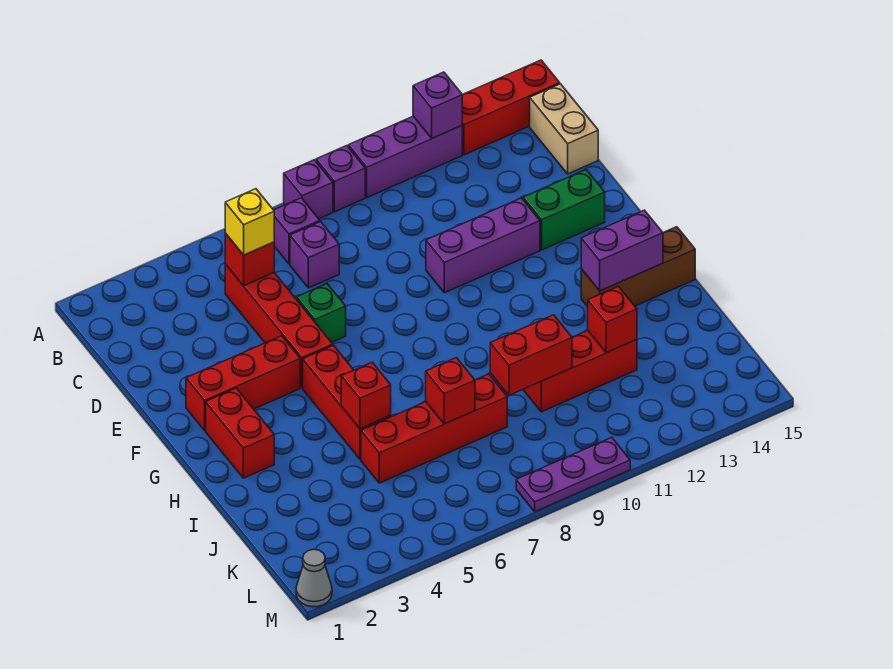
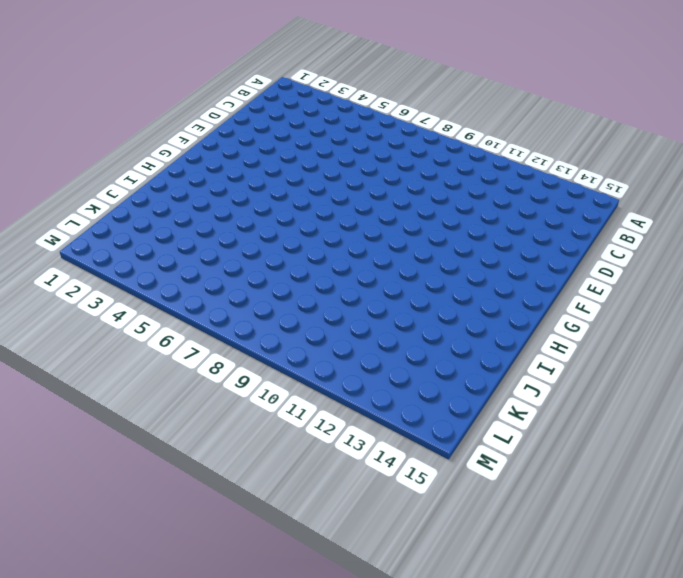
none -> purple 1x1 brick [284,160,333,219]
none -> purple 1x1 brick [316,146,365,212]
none -> purple 1x3 brick [348,116,462,197]

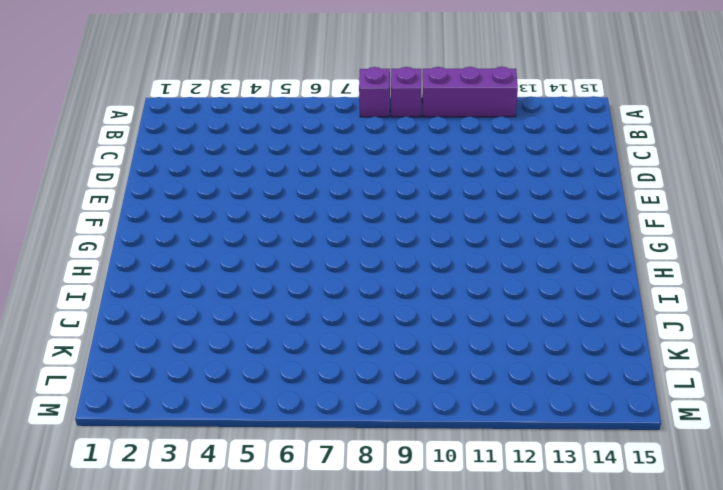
none -> red 1x3 brick [462,60,560,155]
none -> purple 1x1 brick [274,198,320,264]
none -> tan 1x2 brick [530,84,598,174]

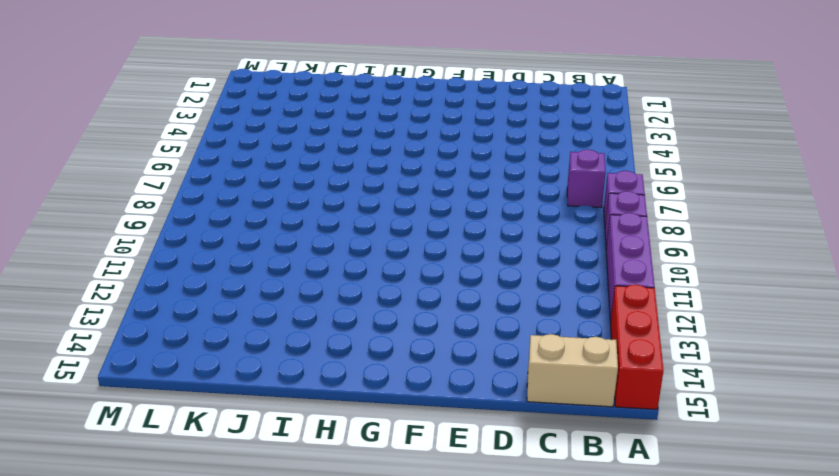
none -> red 1x4 brick [225,264,333,388]
none -> purple 1x1 brick [290,222,339,288]
none -> green 1x1 brick [296,284,346,343]

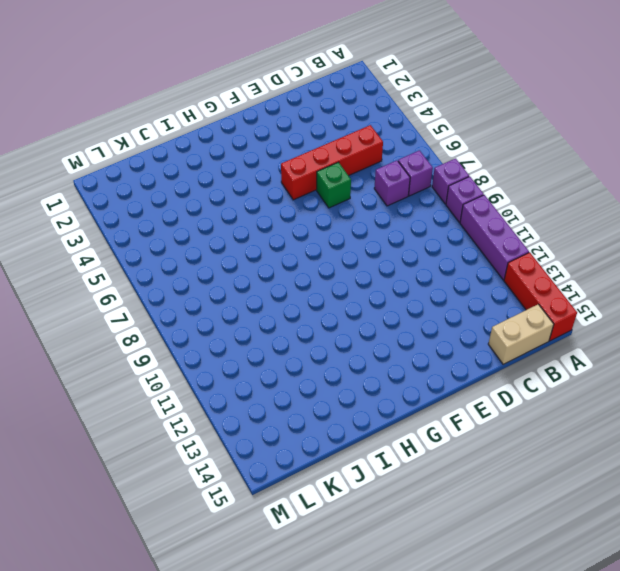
none -> purple 1x3 brick [426,198,540,293]
none -> green 1x2 brick [523,170,605,250]
none -> red 1x3 brick [186,336,300,430]

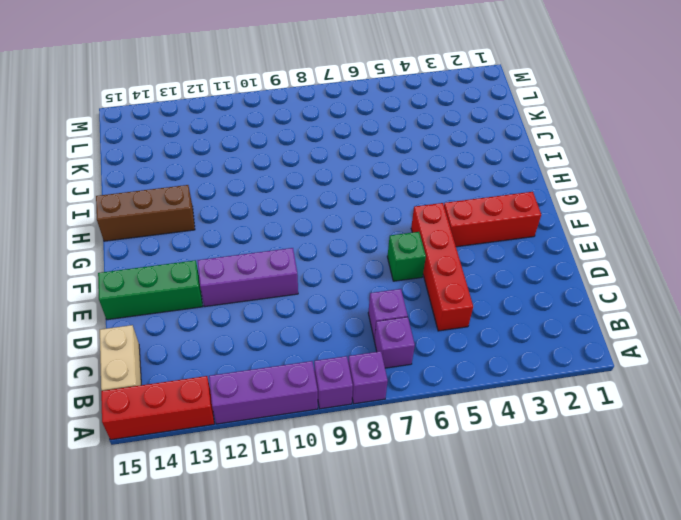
green 1x3 brick [98,260,203,320] -> green 1x2 brick [523,170,605,250]
none -> red 1x2 brick [206,388,274,478]
none -> red 1x3 brick [303,345,391,459]
none -> red 1x4 brick [361,374,507,483]

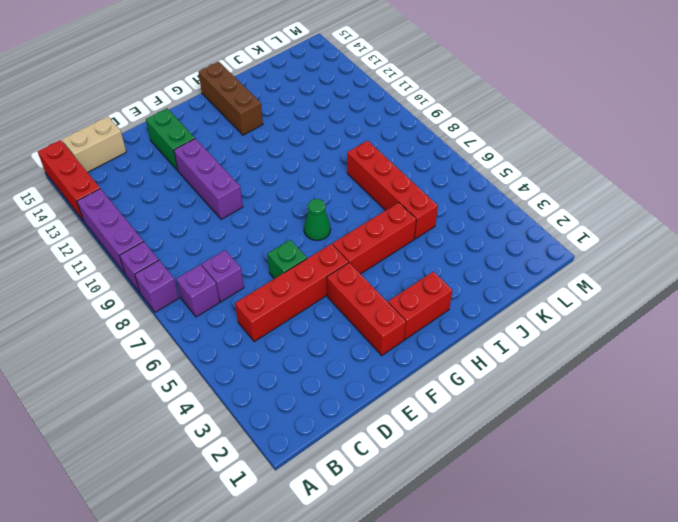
green 1x1 cone [304,199,331,241] -> none
none -> red 1x3 brick [523,331,637,412]
none -> grey 1x1 cone [296,550,332,607]
none -> purple 1x3 plate [516,437,630,512]

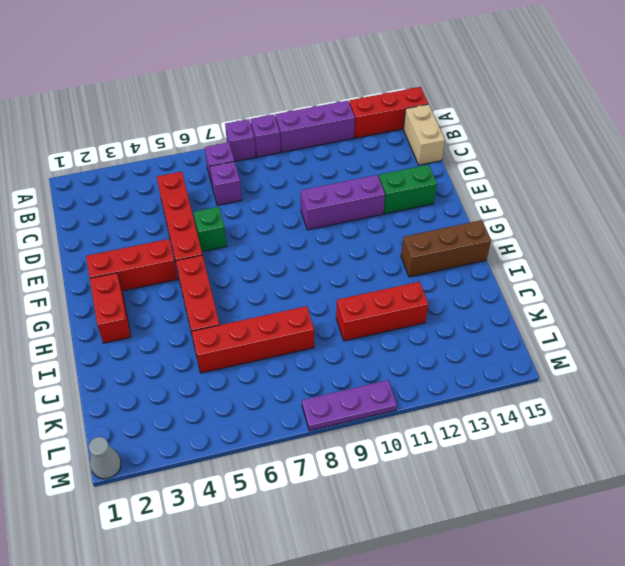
none -> purple 1x1 brick [413,72,462,138]
none -> red 1x1 brick [225,233,274,286]
none -> purple 1x2 brick [581,210,663,291]

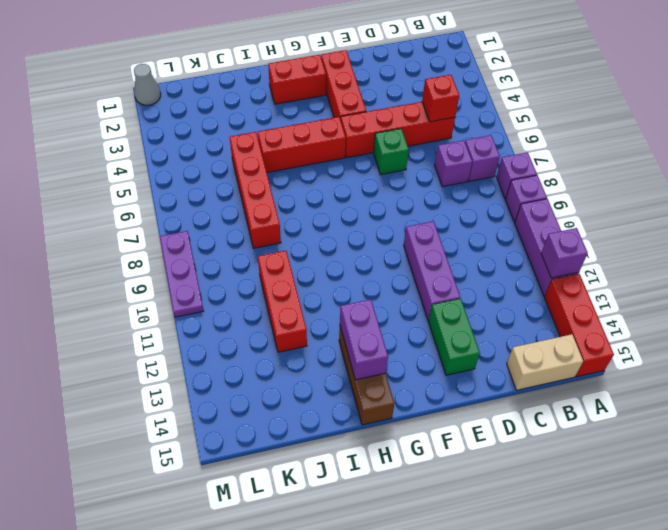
none -> red 1x1 brick [341,362,391,429]
none -> red 1x1 brick [426,358,475,424]
none -> red 1x2 brick [490,315,572,395]

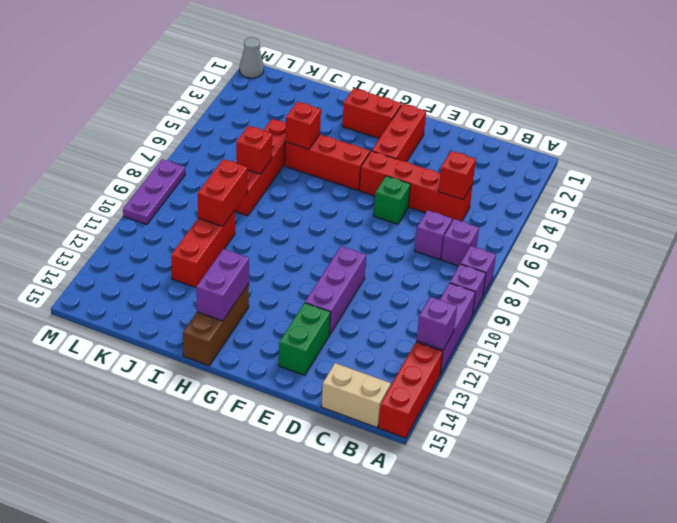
none -> red 1x1 brick [588,286,637,353]
none -> yellow 1x1 brick [225,189,274,255]

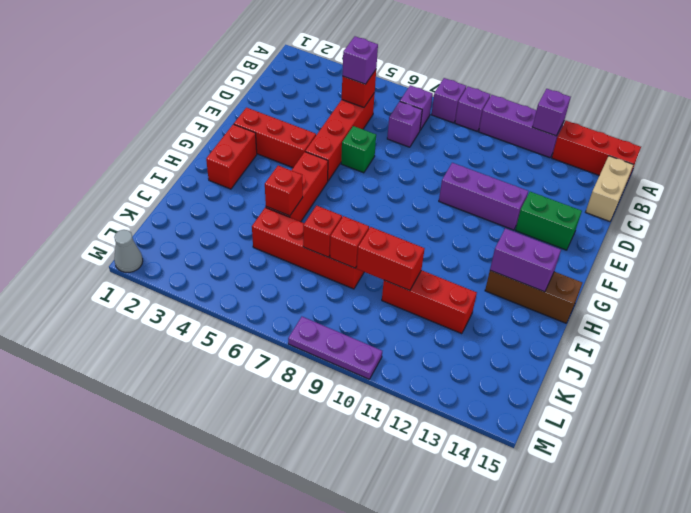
purple 1x1 brick [342,36,378,84] -> yellow 1x1 brick [225,189,274,255]
red 1x1 brick [330,216,369,268] -> red 1x1 brick moved to [588,286,637,353]

